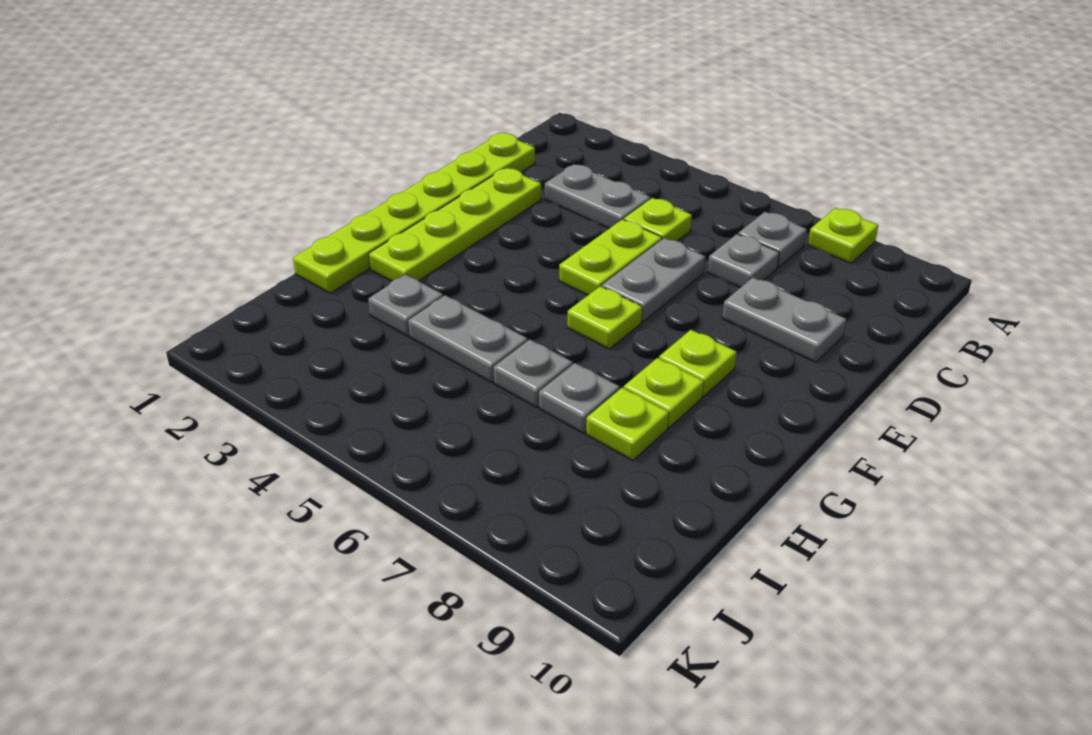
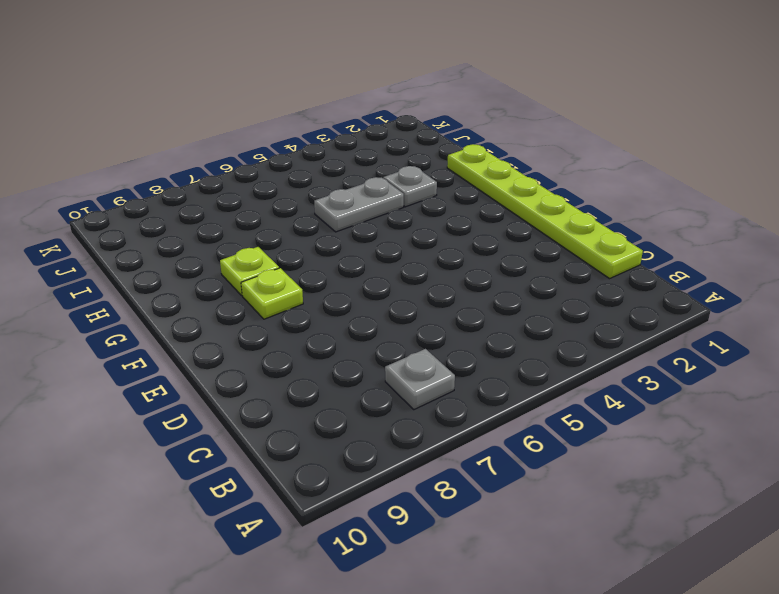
none -> lime 1x1 plate [808,208,878,263]
none -> grey 1x2 plate [545,164,650,229]
none -> lime 1x1 plate [624,198,692,241]

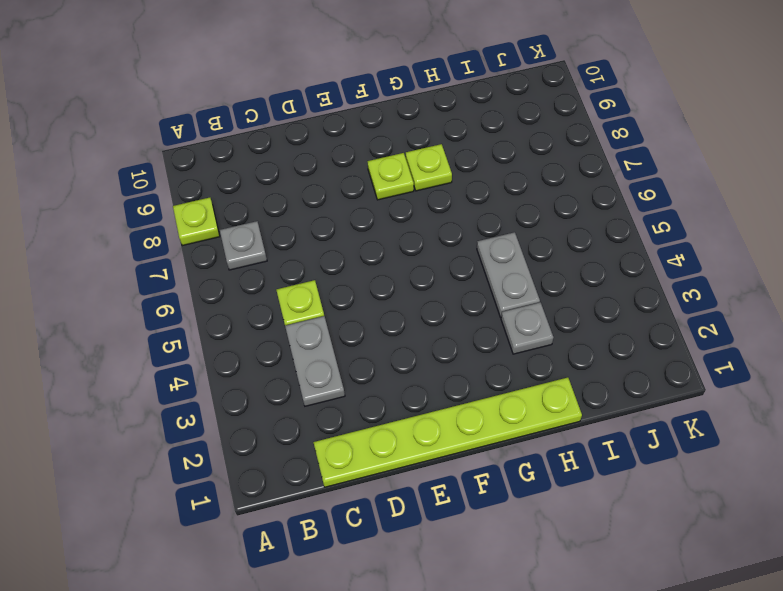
none -> grey 1x1 plate [707,234,779,288]
none -> lime 1x4 plate [369,168,541,281]
none -> lime 1x2 plate [559,219,662,295]

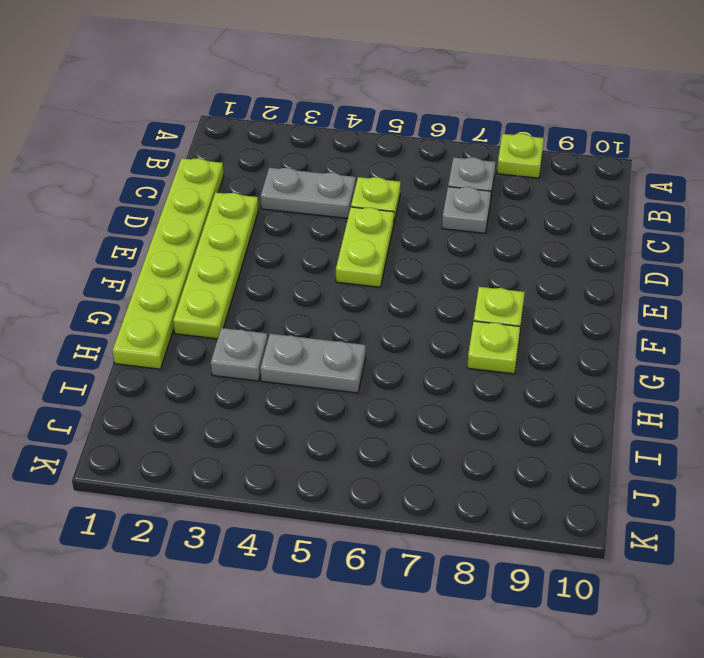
none -> grey 1x2 plate [602,238,705,322]
none -> grey 1x2 plate [722,278,846,362]
none -> lime 1x1 plate [567,286,642,349]

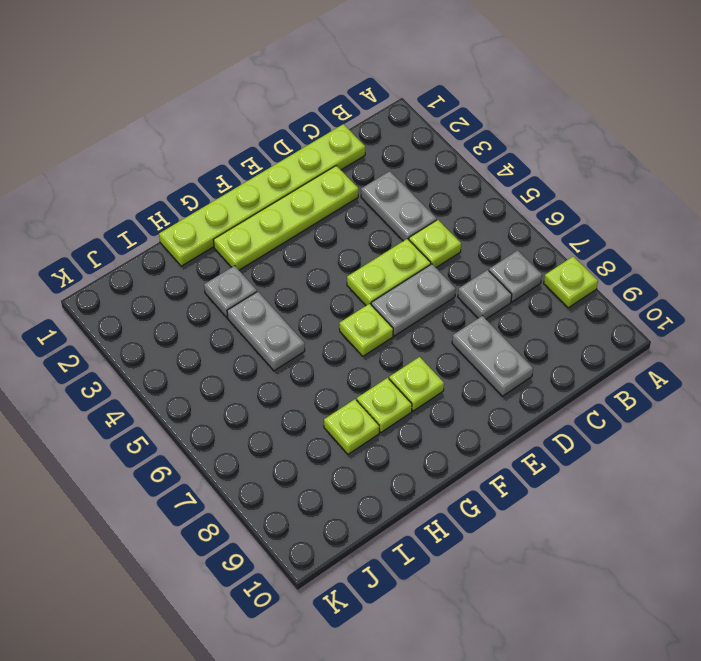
none -> grey 1x1 plate [494,340,573,407]
none -> grey 1x1 plate [539,363,620,433]

